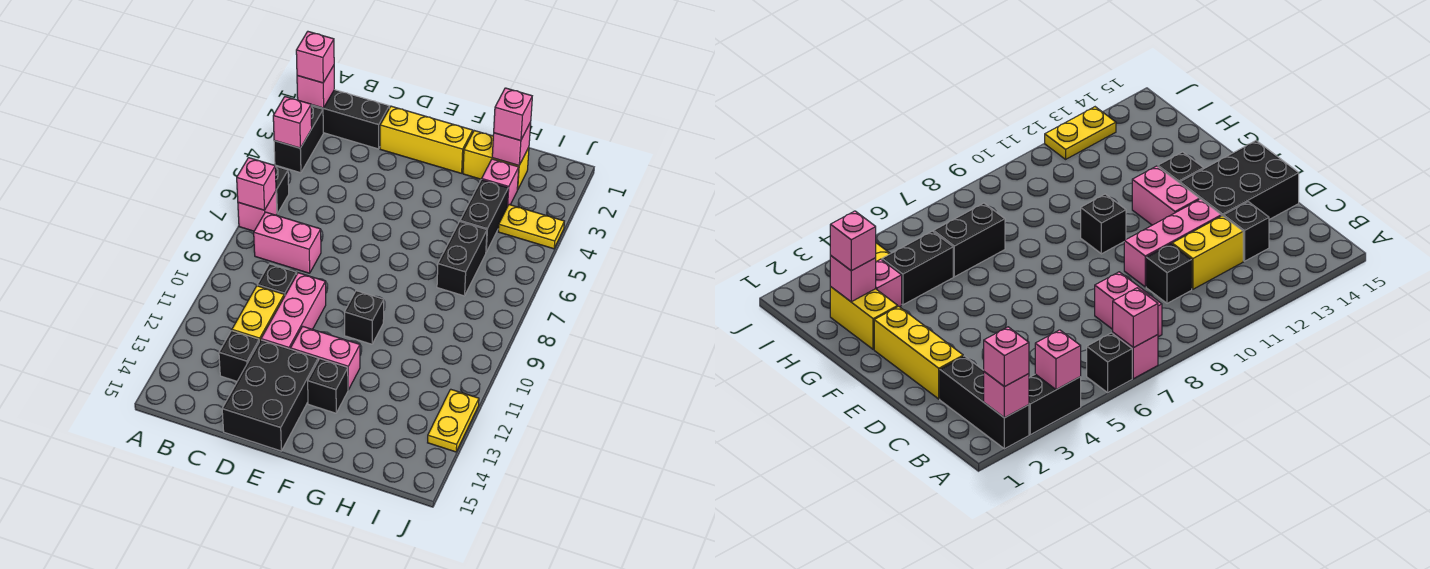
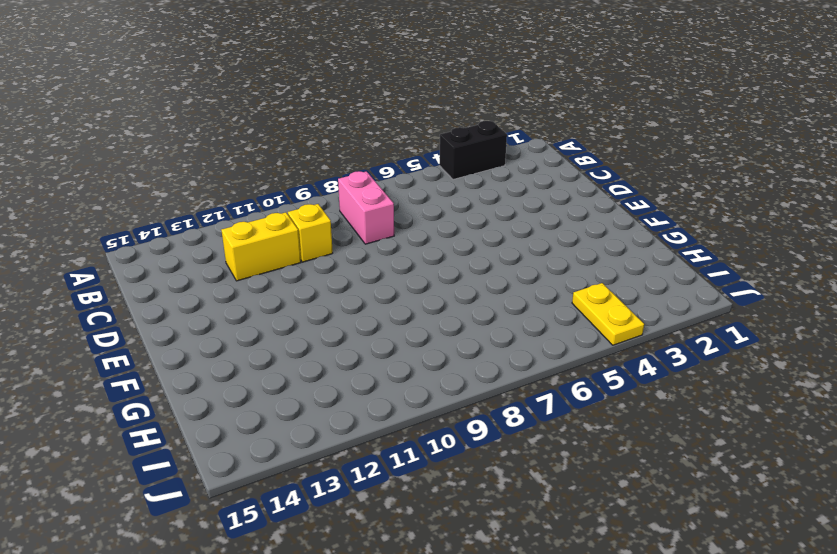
yellow 1x1 brick [288,204,333,262] -> black 1x1 brick [257,264,297,296]
none -> black 1x3 brick [311,90,389,149]
none -> black 1x1 brick [275,166,289,214]
none -> pink 1x1 brick [238,191,277,231]

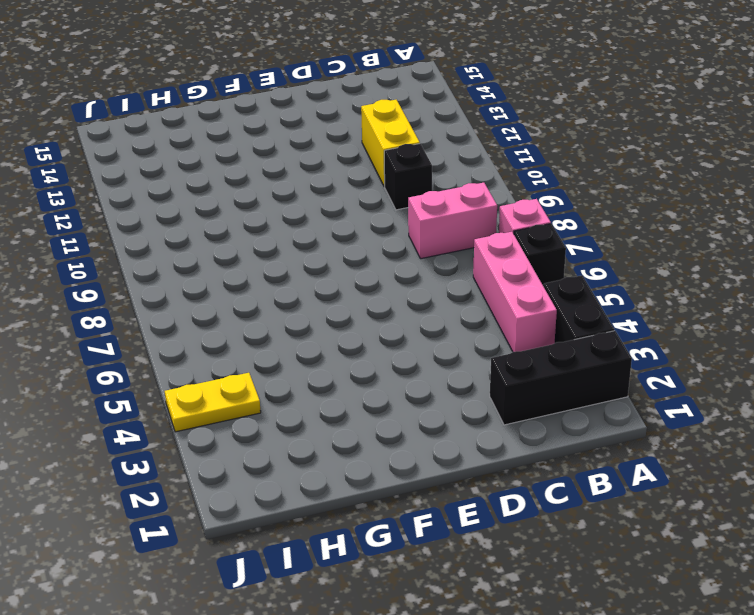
pink 1x3 brick [473,232,557,352] -> pink 1x3 brick moved to [261,273,326,349]
none -> black 1x1 brick [219,331,259,381]
none -> yellow 1x3 brick [380,106,473,173]
none -> black 2x3 brick [222,340,318,451]

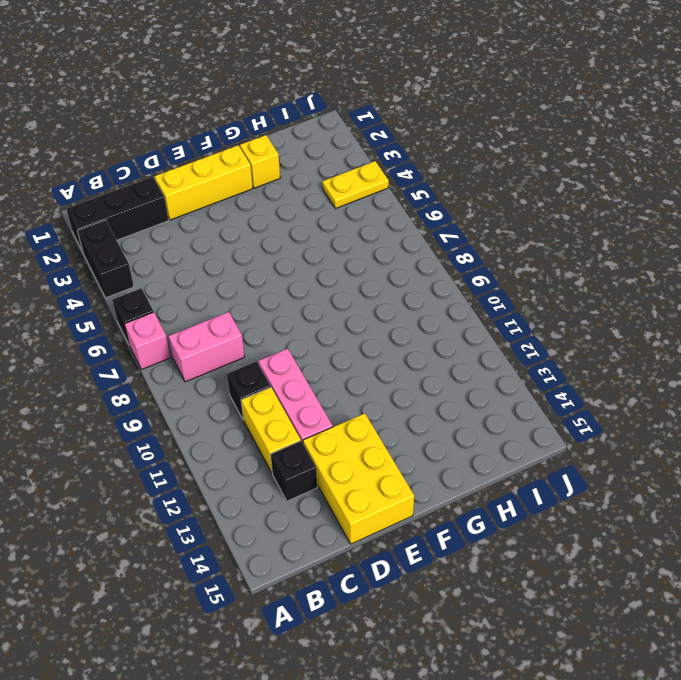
yellow 2x3 brick [303,413,414,544] -> black 2x3 brick [222,340,318,451]
yellow 1x1 brick [240,135,280,188] -> yellow 1x2 brick [463,131,529,190]
none -> pink 1x2 brick [291,326,360,390]
none -> black 1x1 brick [345,291,384,344]
none -> black 1x1 brick [308,359,348,413]

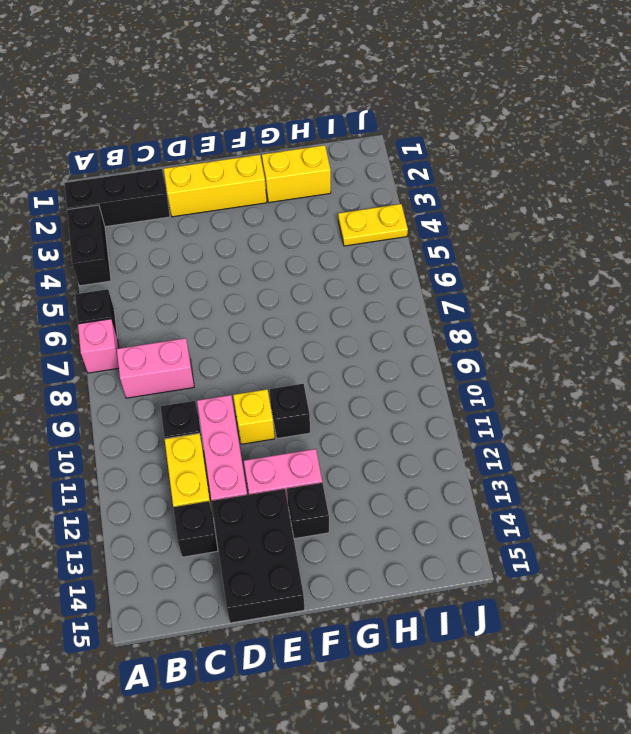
yellow 1x1 brick [233,389,275,444] -> none
none -> pink 1x1 brick [482,159,519,206]
none -> black 1x2 brick [460,180,508,252]
none -> black 1x2 brick [437,222,487,296]

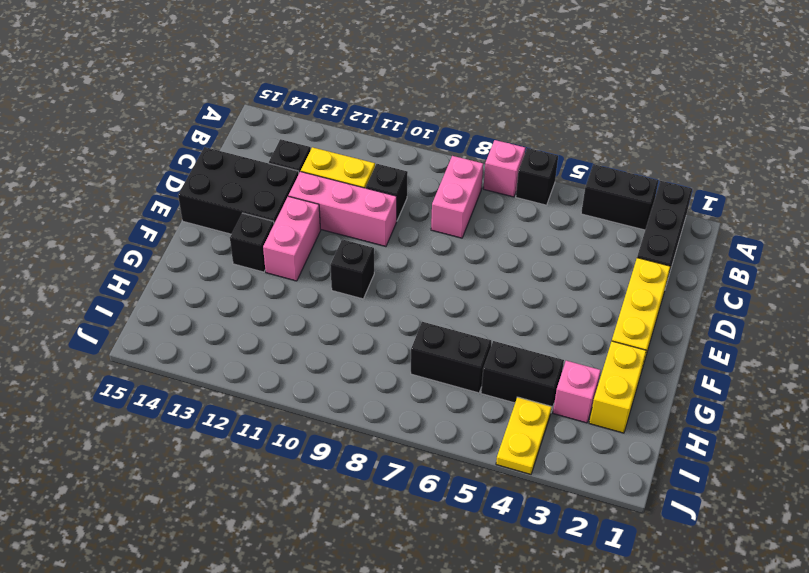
none -> yellow 1x2 plate [428,389,479,452]
none -> pink 1x1 brick [297,66,334,108]
none -> pink 1x1 brick [273,97,312,148]

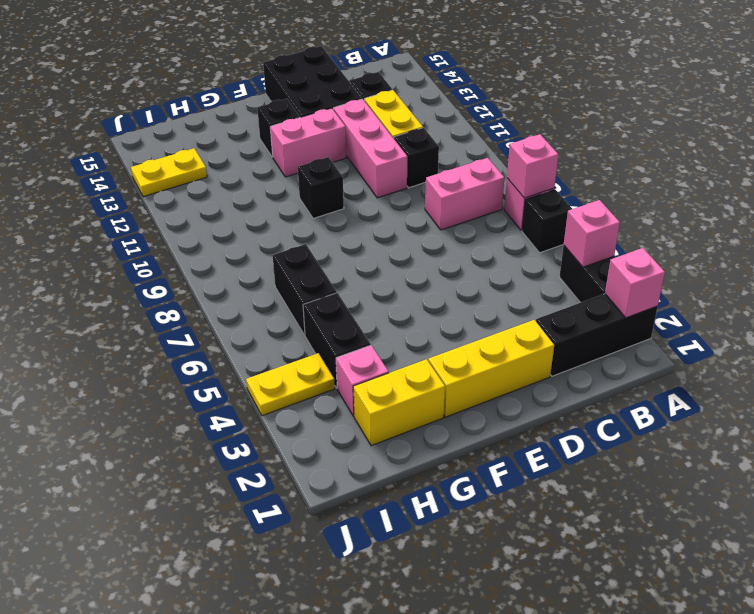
yellow 1x2 plate [131,148,207,197] -> yellow 1x2 plate turned to [428,389,479,452]
none -> pink 1x1 brick [492,122,531,166]
none -> pink 1x1 brick [296,32,334,83]
none -> pink 1x1 brick [494,88,532,141]

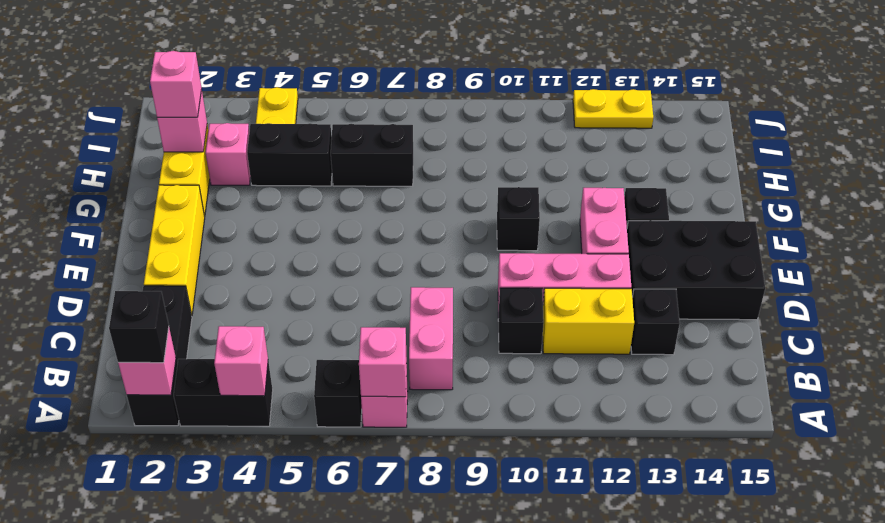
black 1x1 brick [109,291,169,363] -> pink 1x1 brick [296,32,334,83]

